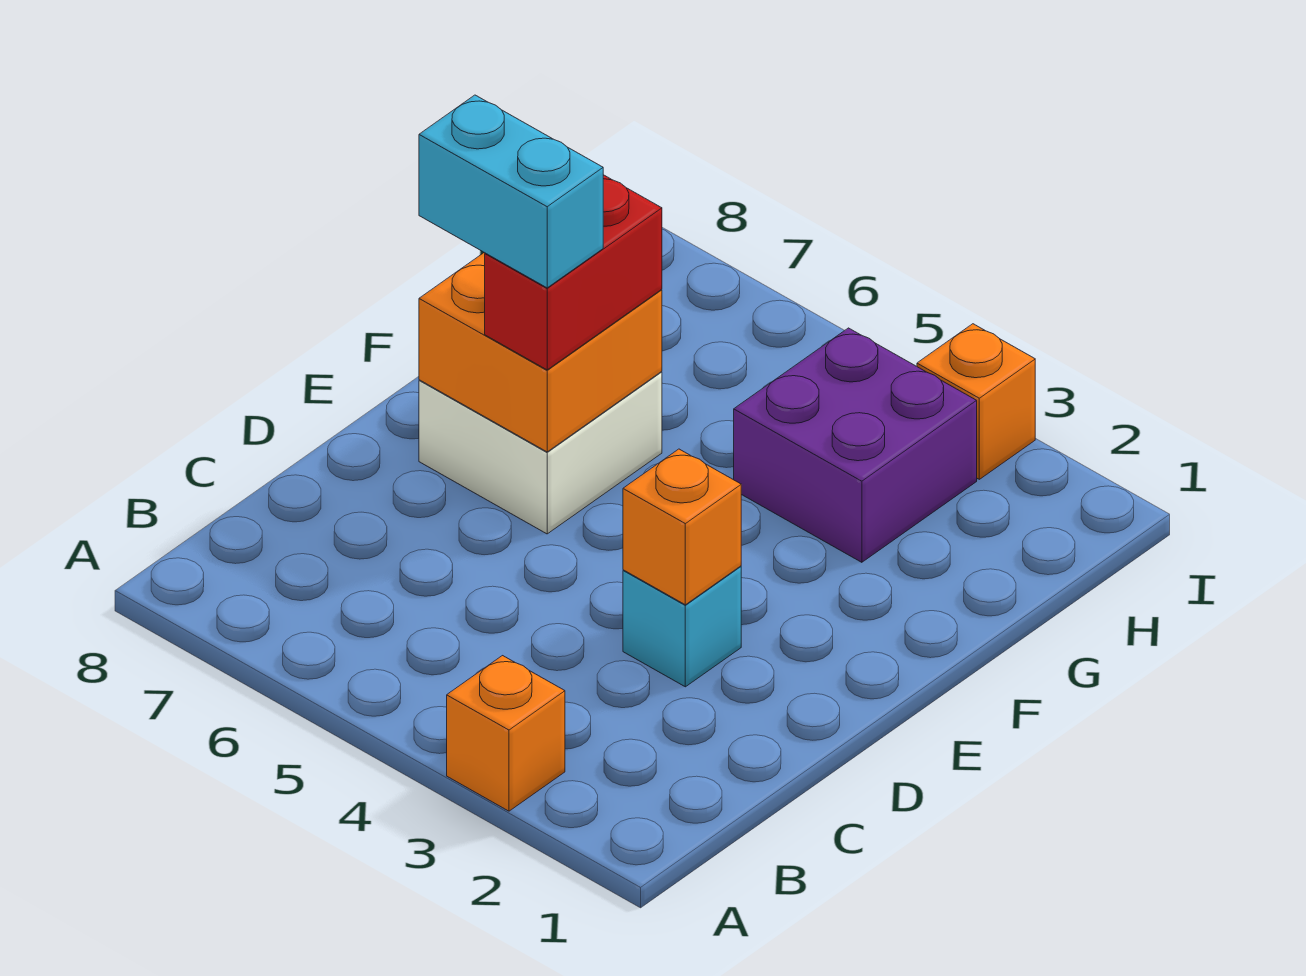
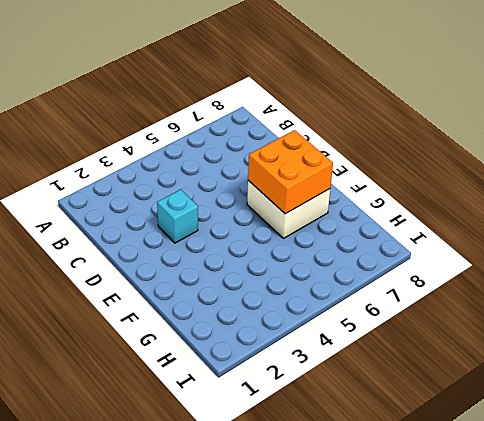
none -> orange 1x1 brick [447,656,565,811]
none -> purple 2x2 brick [734,328,977,562]

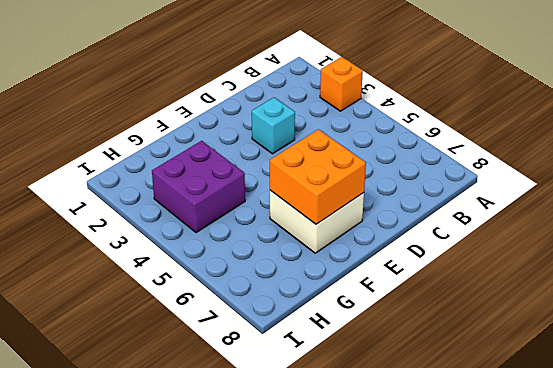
none -> orange 1x1 brick [917,324,1035,479]
none -> orange 1x1 brick [623,449,741,605]

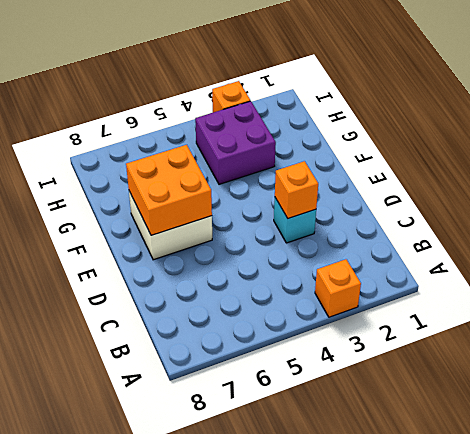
none -> red 1x2 brick [485,175,662,370]
none -> cyan 1x2 brick [419,95,603,288]

